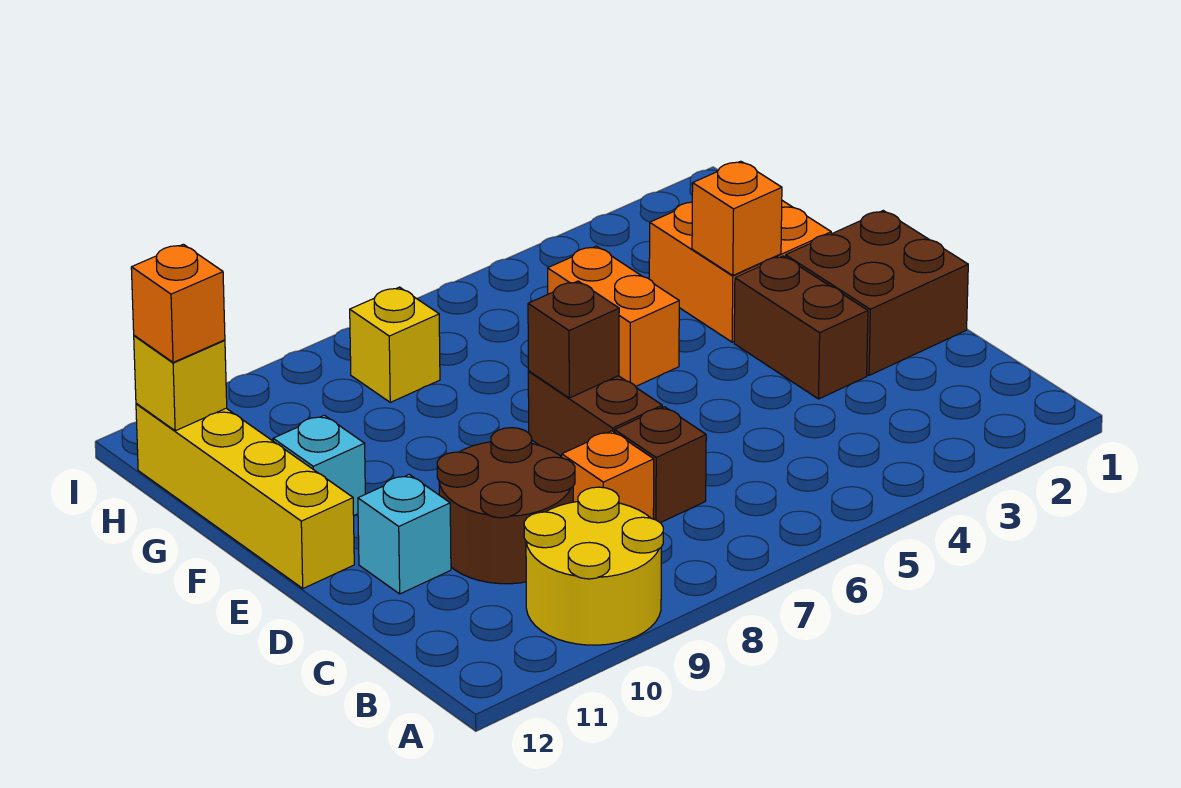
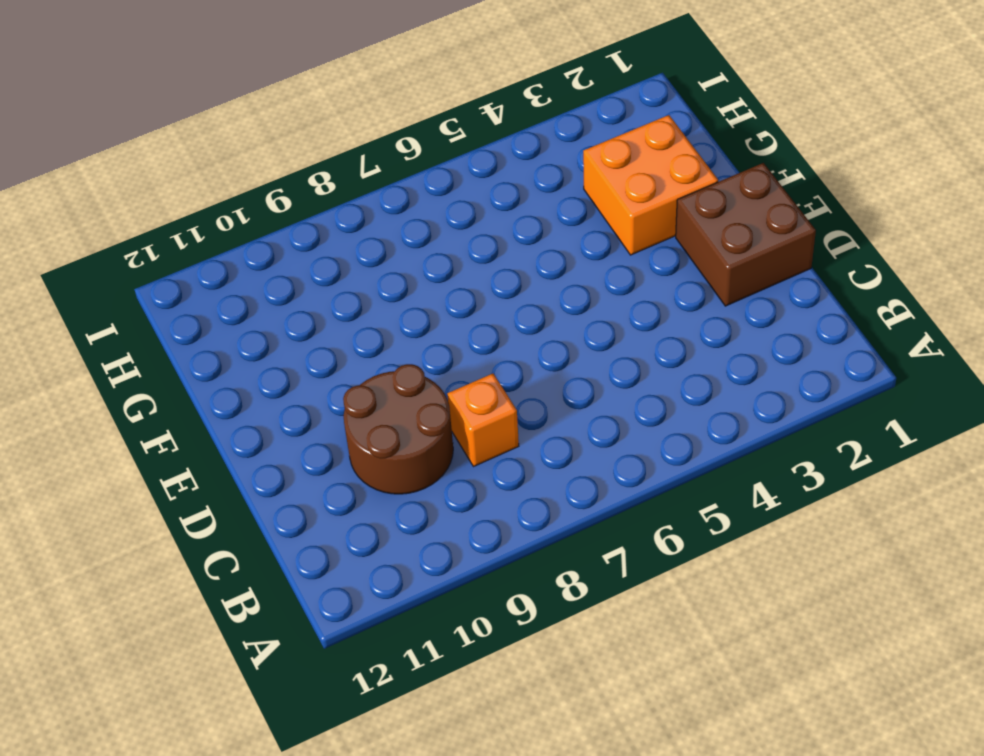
none -> yellow 2x2 round brick [524,487,663,645]
none -> brown 1x1 brick [615,407,706,523]
none -> brown 1x2 brick [734,256,868,399]

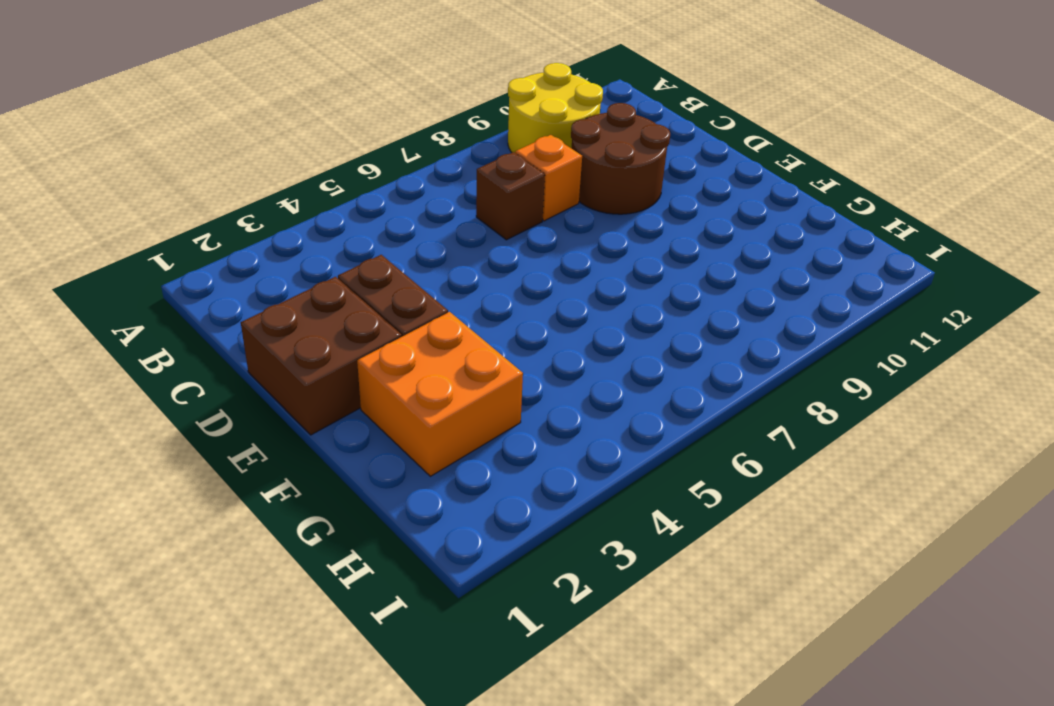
none -> brown 1x2 brick [528,371,662,457]
none -> cyan 1x1 brick [358,474,451,594]
none -> yellow 1x4 brick [136,404,354,588]

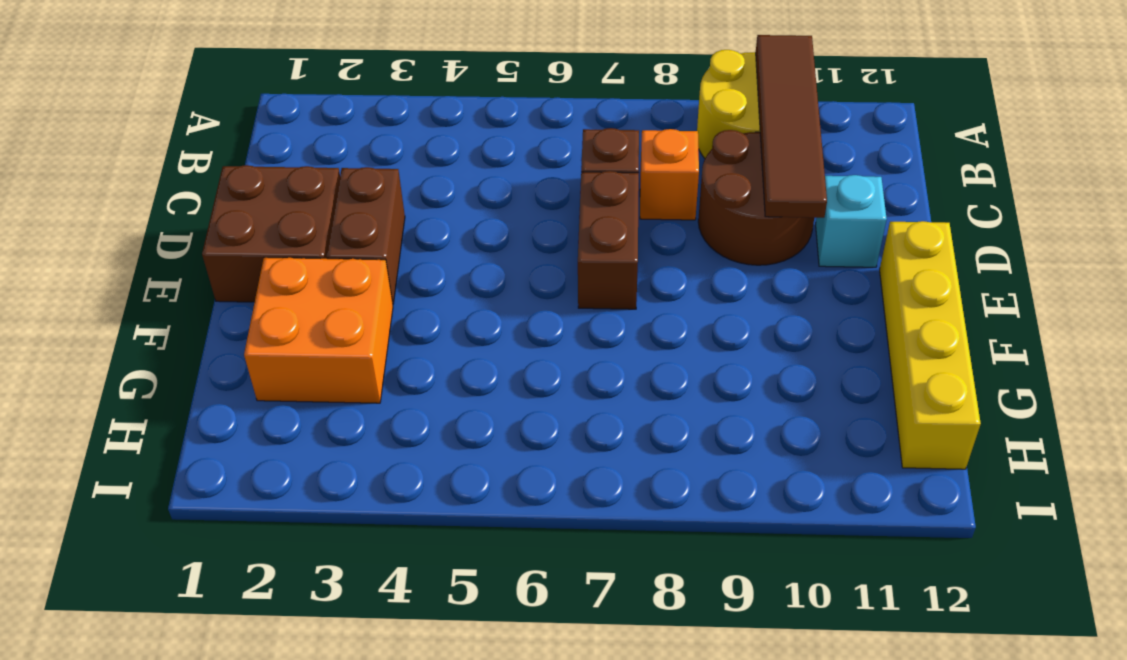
brown 1x4 tile [756,35,827,218] -> none
none -> orange 1x2 brick [548,246,679,387]
none -> cyan 1x1 brick [273,415,365,516]
none -> yellow 1x1 brick [350,287,440,402]

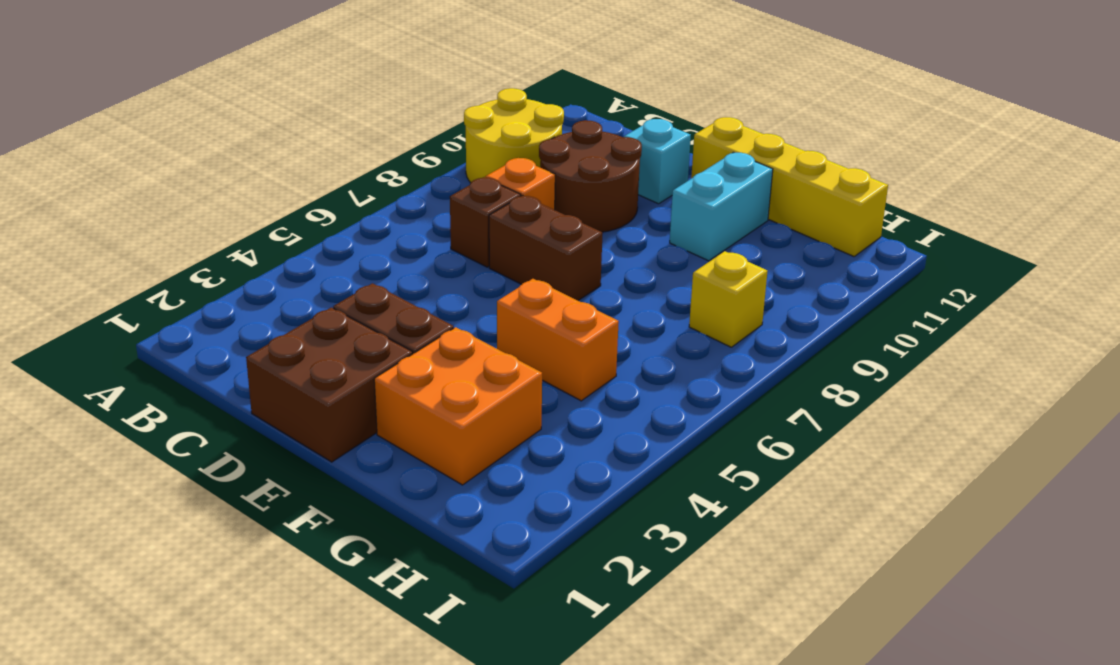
cyan 1x2 brick [670,152,773,261] -> cyan 1x1 brick [273,415,365,516]
none -> brown 1x1 brick [528,281,619,398]
none -> orange 1x1 brick [692,161,782,275]
none -> yellow 1x1 brick [134,336,227,431]

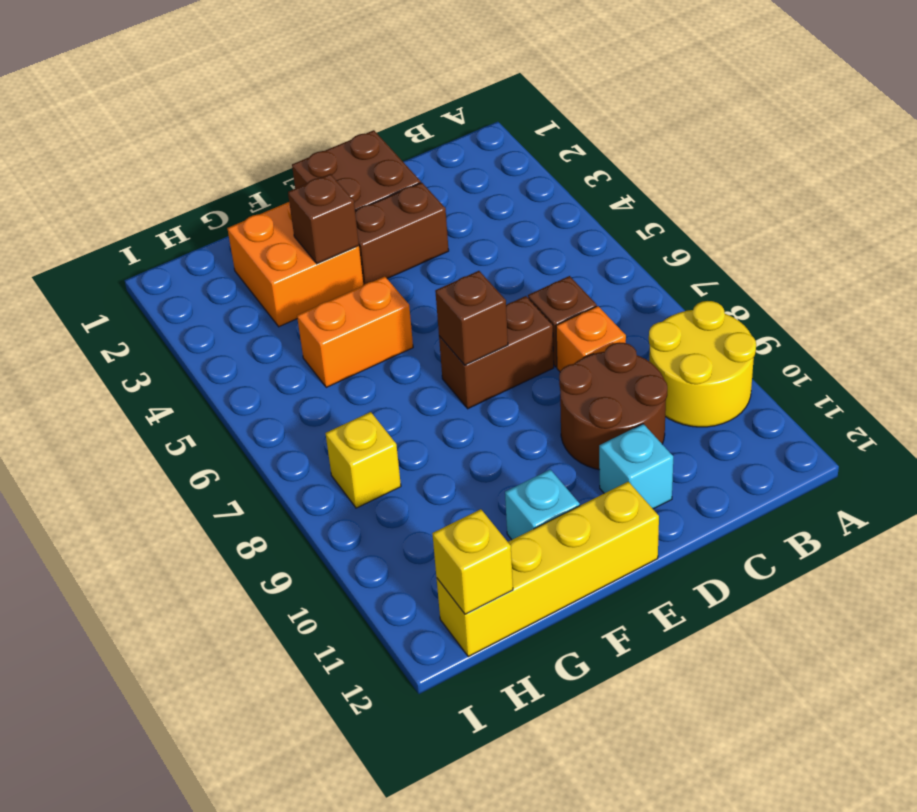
brown 1x1 brick [288,174,359,264] -> orange 1x1 brick [692,161,782,275]
none -> orange 1x1 brick [131,244,225,362]

